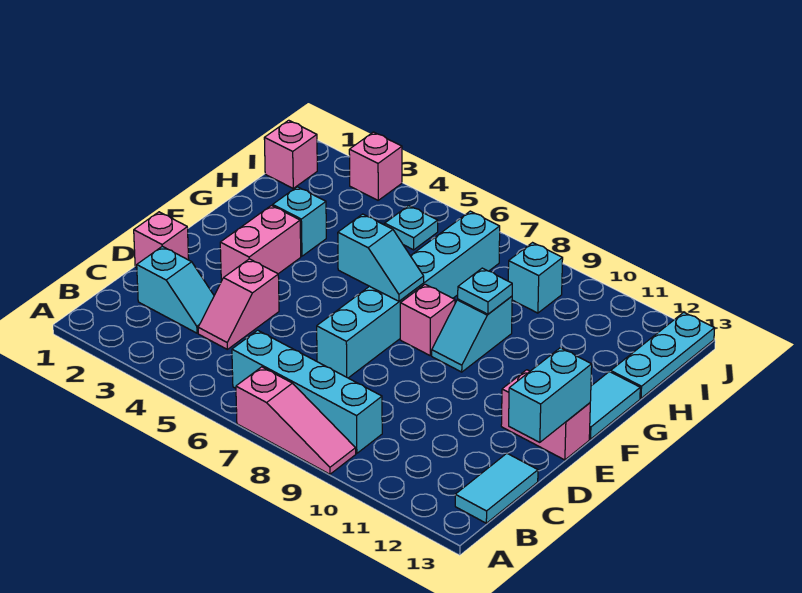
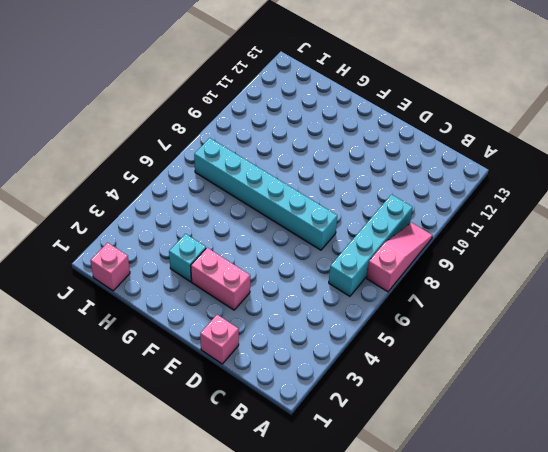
none -> cyan 1x2 tile [455,453,538,523]
none -> cyan 1x2 slope [137,246,214,333]
none -> pink 1x2 slope [198,259,279,349]

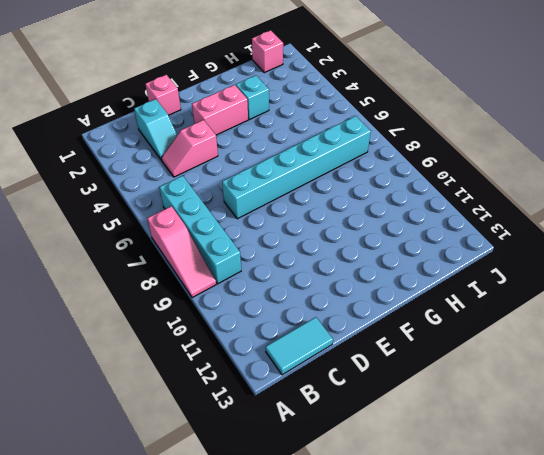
none -> pink 1x2 brick [501,370,590,460]
none -> pink 1x1 brick [400,284,455,355]
none -> cyan 1x2 slope [432,296,512,372]

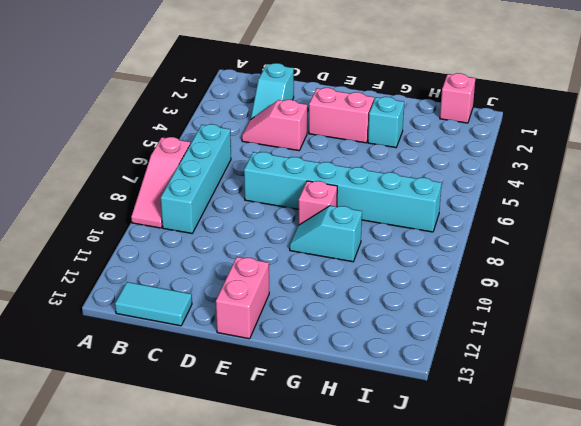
none -> pink 1x1 brick [134,212,189,268]
none -> cyan 1x2 tile [589,372,640,439]
none -> cyan 1x3 plate [611,312,715,398]

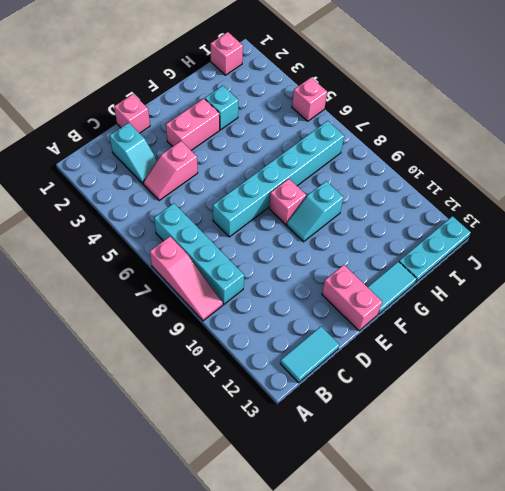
pink 1x1 brick [292,78,327,121] -> pink 1x1 brick moved to [349,132,402,200]
none -> cyan 1x1 plate [385,206,438,250]
none -> cyan 1x1 brick [508,243,563,313]
none -> cyan 1x2 brick [509,348,592,442]

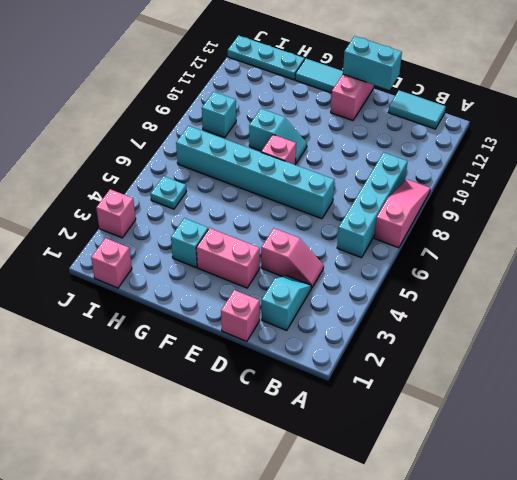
none -> cyan 1x2 slope [338,214,424,301]
none -> cyan 1x1 plate [458,268,512,314]

